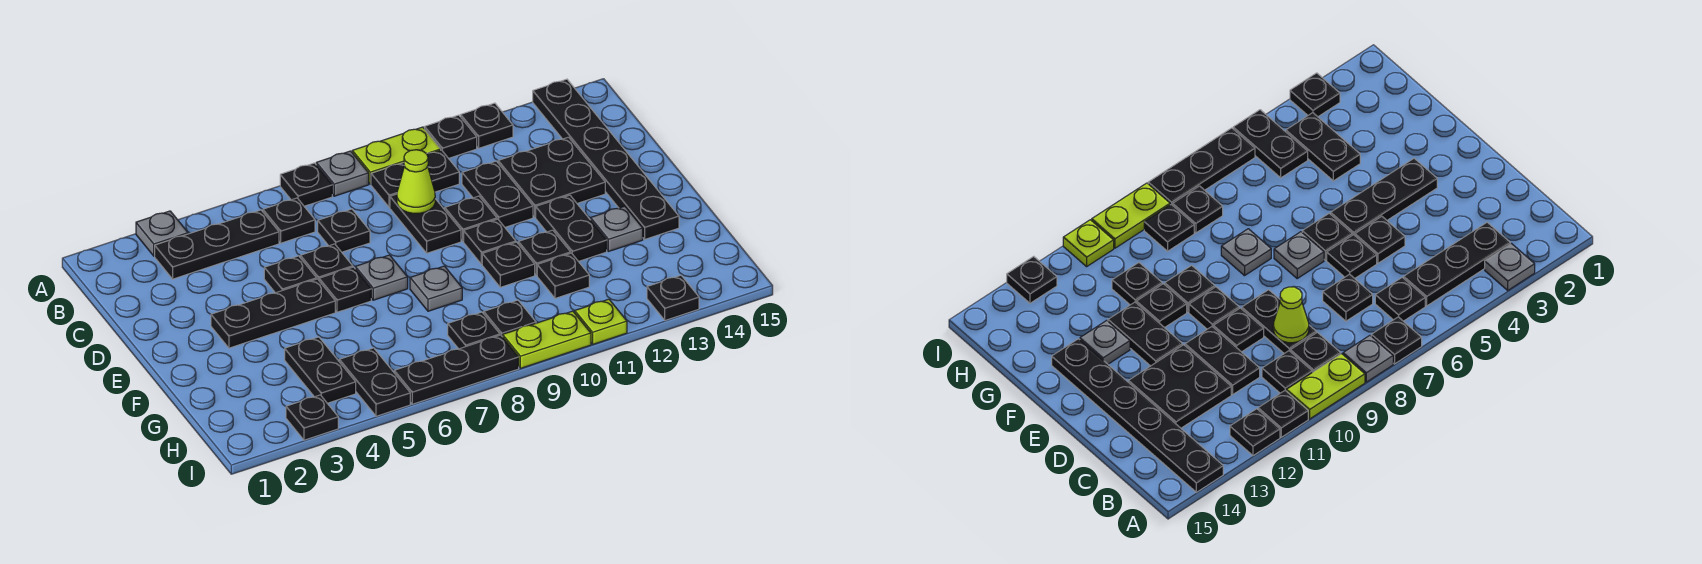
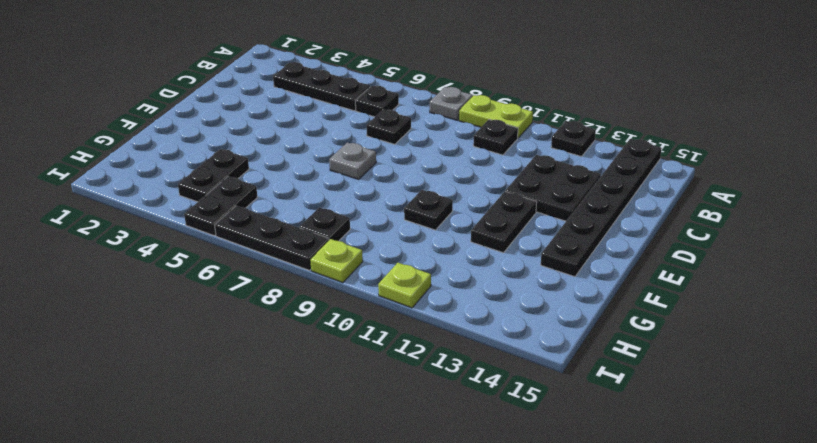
lime 1x1 plate [310,239,363,283] -> lime 1x2 plate [503,311,591,368]
none -> grey 1x1 plate [136,211,188,256]
none -> black 1x1 plate [280,163,332,206]
none -> black 1x1 plate [425,115,477,158]
none -> black 1x1 plate [371,163,404,207]

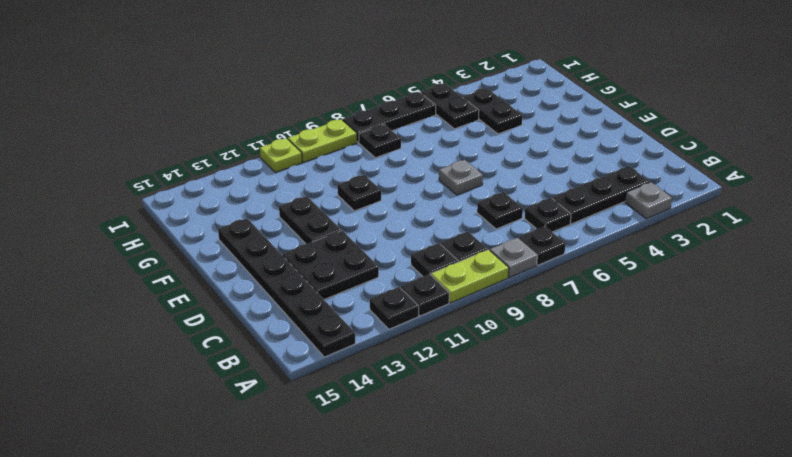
none -> black 1x2 plate [390,194,461,253]
none -> black 1x2 plate [462,161,533,227]
none -> black 1x1 plate [264,256,317,293]
none -> black 1x1 plate [300,244,353,280]

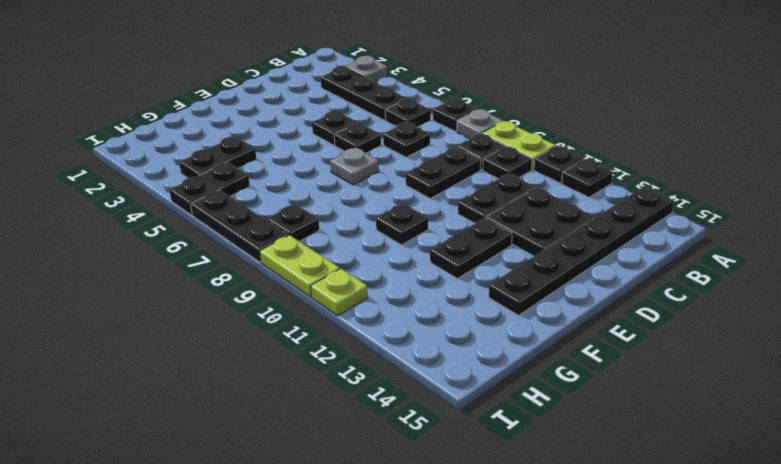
none -> black 1x1 plate [445,196,497,241]
none -> black 1x3 plate [211,279,335,348]
none -> black 1x1 plate [319,267,371,312]
none -> black 1x1 plate [464,219,516,264]

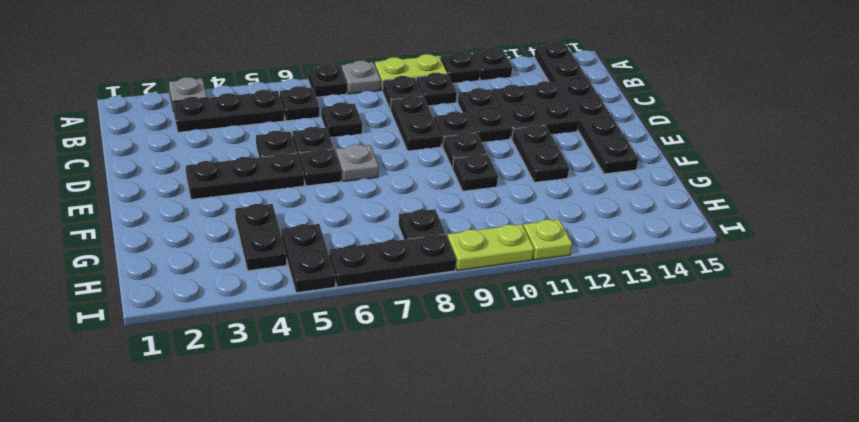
none -> grey 1x1 plate [410,266,462,311]
none -> black 1x1 plate [518,230,571,275]
none -> grey 1x1 plate [591,206,643,251]
none -> black 1x1 plate [537,253,589,298]

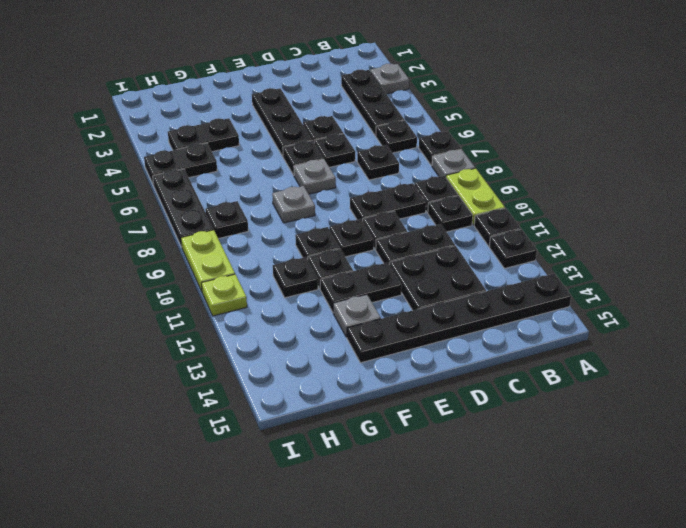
none -> black 1x1 plate [484,300,536,337]
none -> black 1x1 plate [286,395,338,440]
none -> black 1x1 plate [647,275,699,320]
none -> lime 1x1 cone [397,150,435,214]

